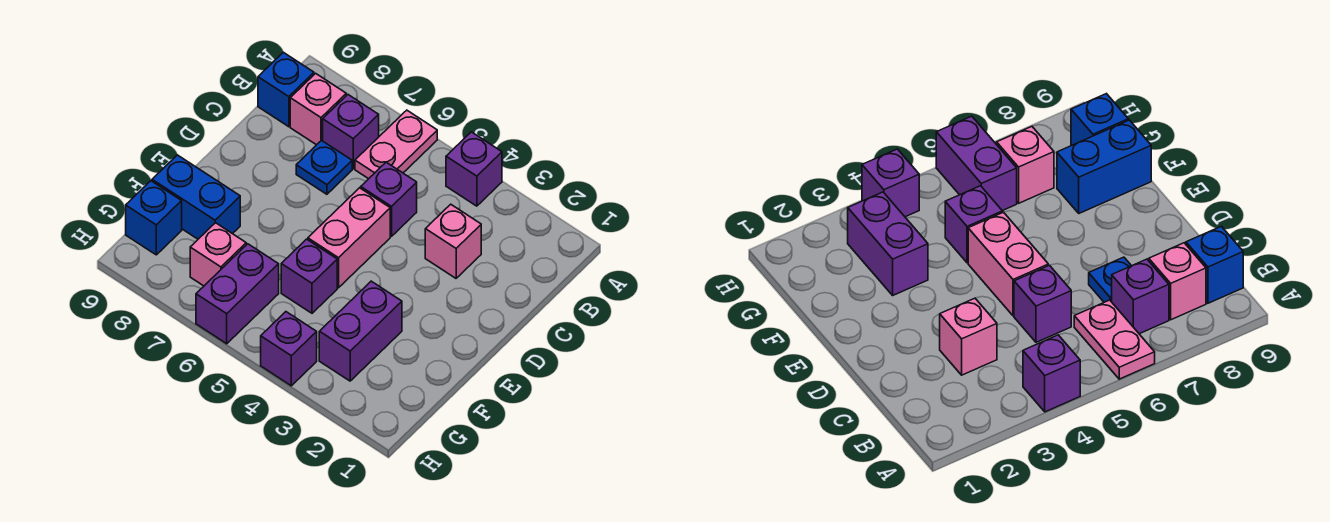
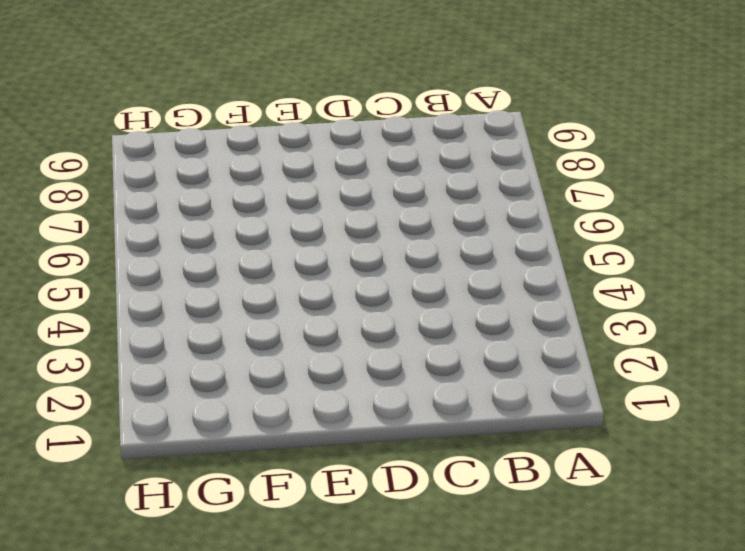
none -> purple 1x1 brick [446,132,502,206]
none -> pink 1x2 plate [355,110,437,179]
none -> purple 1x1 brick [323,95,379,169]

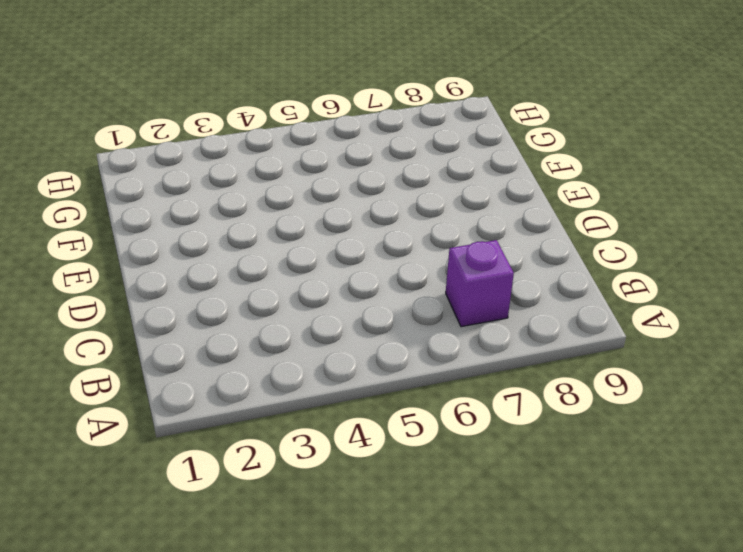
none -> purple 1x1 brick [446,132,502,206]
none -> pink 1x2 plate [355,110,437,179]
none -> pink 1x1 brick [290,73,346,145]

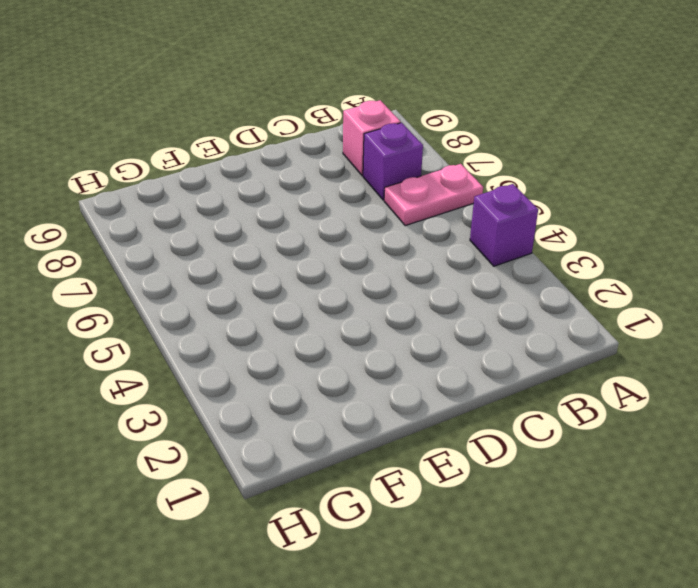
none -> blue 1x1 brick [258,52,314,127]
none -> pink 1x1 brick [425,204,481,278]
none -> purple 1x1 brick [361,162,417,236]

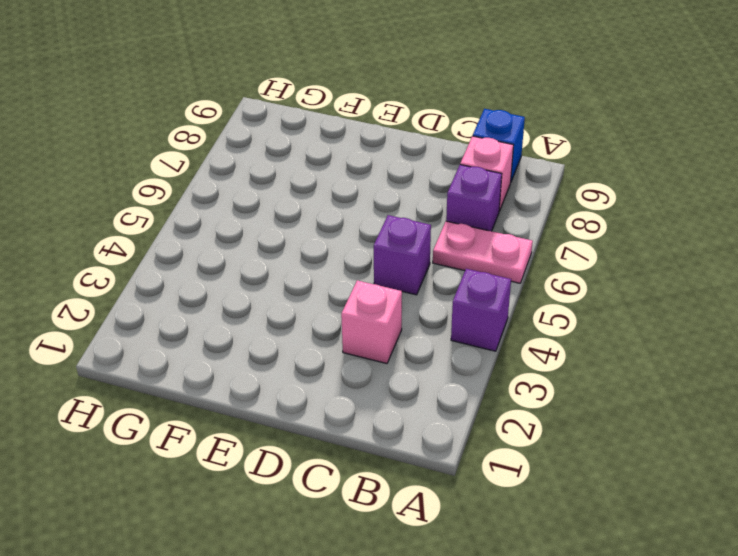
none -> blue 1x1 plate [296,141,352,194]
none -> pink 1x2 brick [308,188,390,288]
none -> purple 1x2 brick [319,281,402,381]

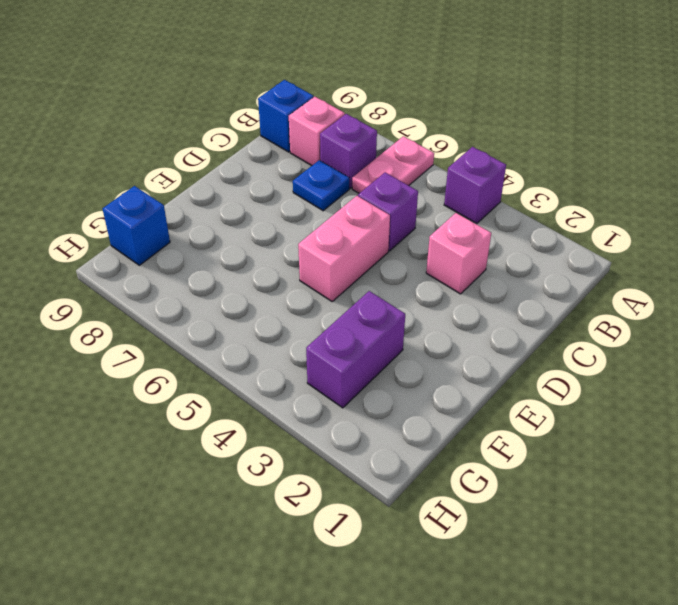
none -> purple 1x1 brick [281,239,337,313]
none -> blue 1x2 brick [152,155,240,239]
none -> purple 1x2 brick [196,244,279,344]

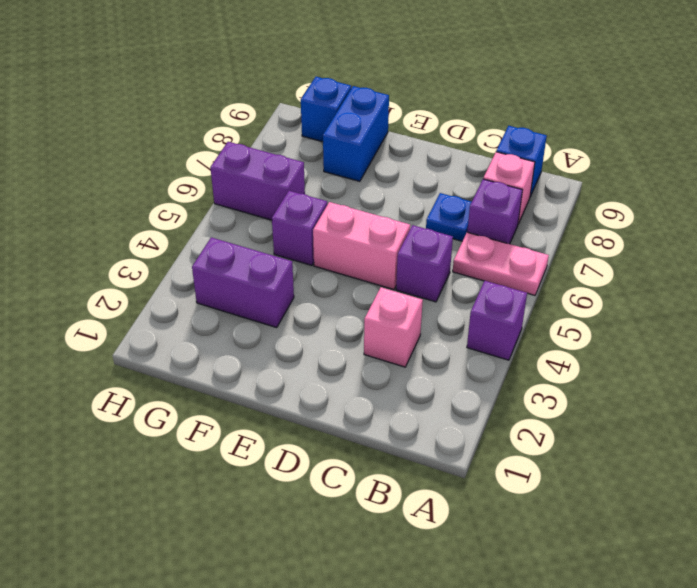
none -> pink 1x1 brick [190,223,246,286]
none -> purple 1x1 brick [261,312,317,386]

